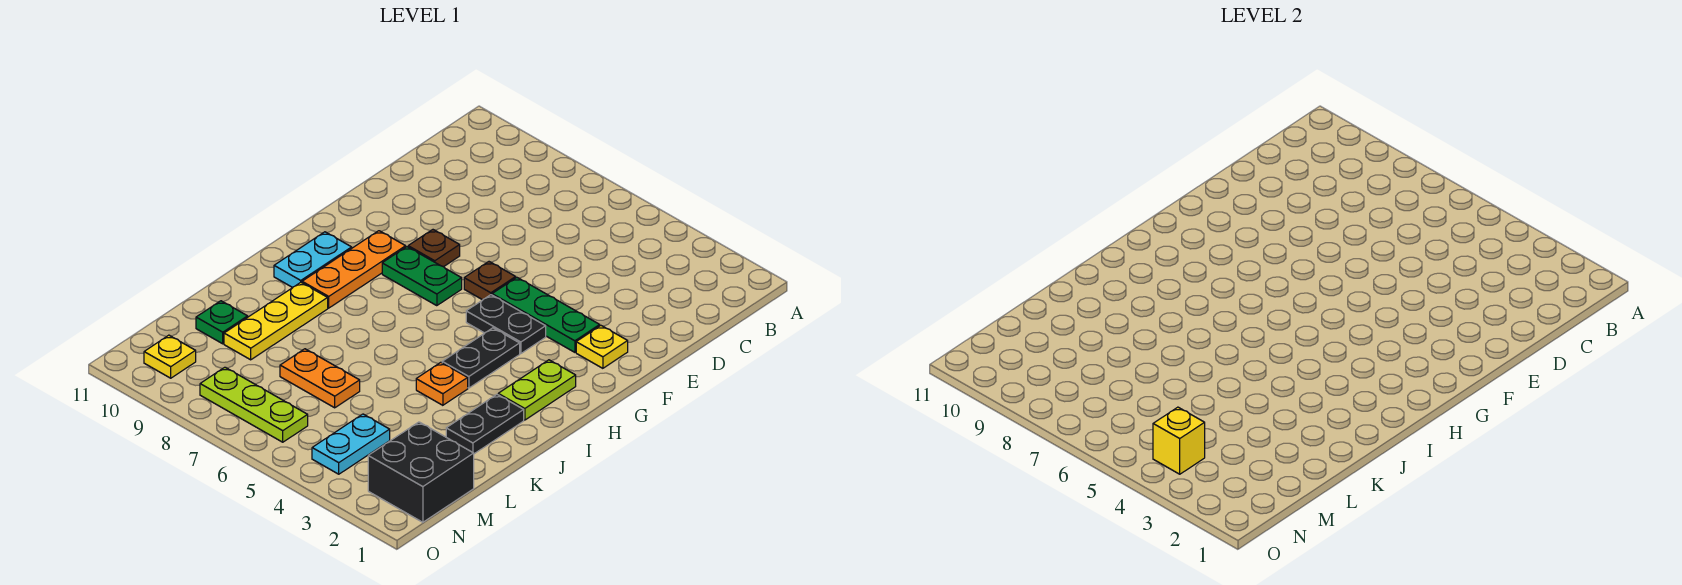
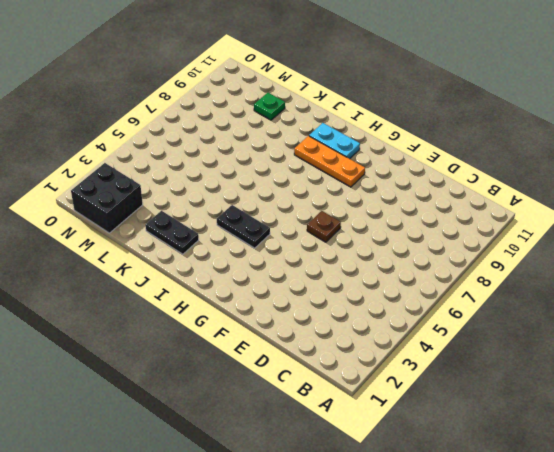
none -> yellow 1x1 plate [576,326,628,368]
none -> green 1x3 plate [492,278,600,352]
none -> brown 1x1 plate [408,230,460,267]

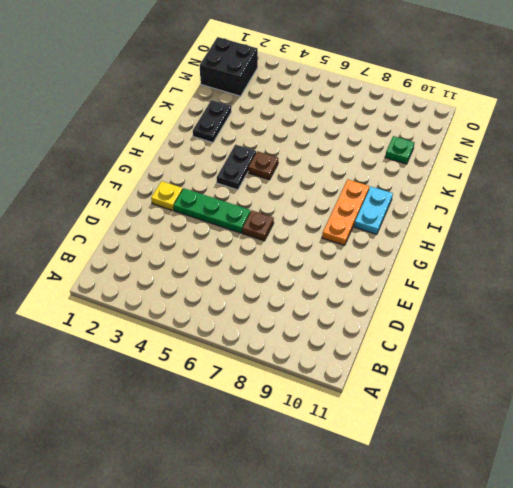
brown 1x1 plate [248,151,278,180] -> brown 1x1 plate moved to [408,230,460,267]
none -> black 1x2 plate [466,295,546,354]
none -> green 1x2 plate [382,247,462,306]
none -> lime 1x2 plate [498,360,576,420]

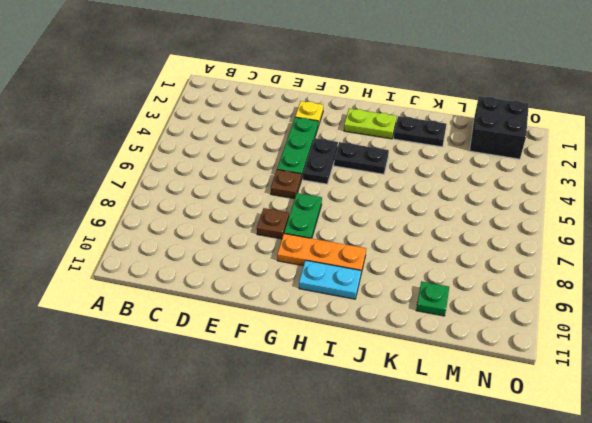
none -> orange 1x1 plate [416,362,468,405]
none -> yellow 1x3 plate [224,282,328,360]
none -> orange 1x2 plate [280,349,360,408]

